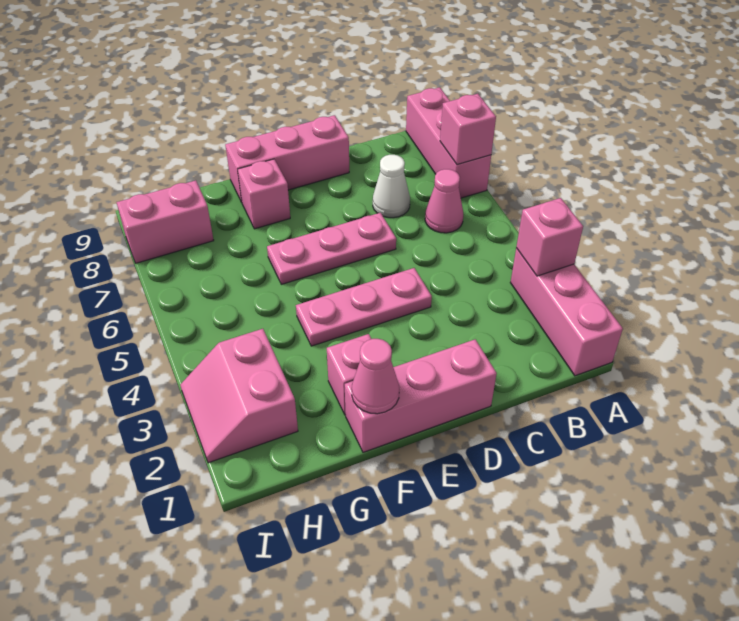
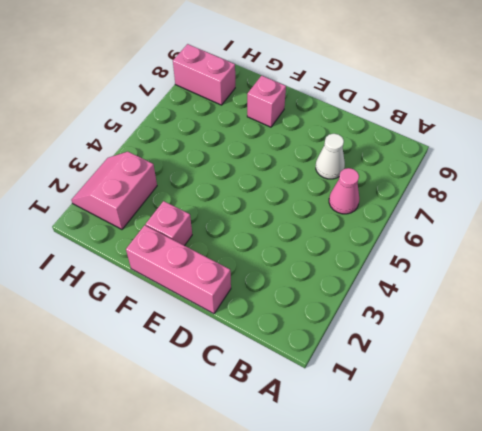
none -> pink 1x3 brick [510,248,623,376]
none -> pink 1x3 brick [406,87,491,198]
none -> pink 1x3 plate [296,268,432,346]

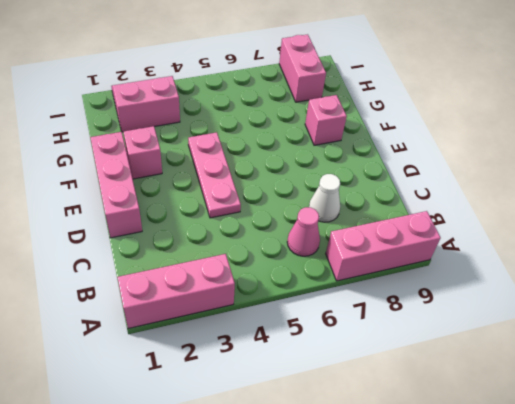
none -> pink 1x3 plate [267,213,396,284]
none -> pink 1x3 brick [225,115,349,202]
none -> pink 1x1 brick [516,198,583,276]

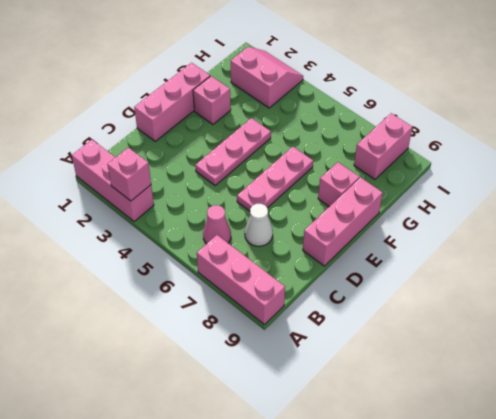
none -> pink 1x1 brick [440,94,496,164]
none -> pink 1x1 cone [352,339,399,414]

